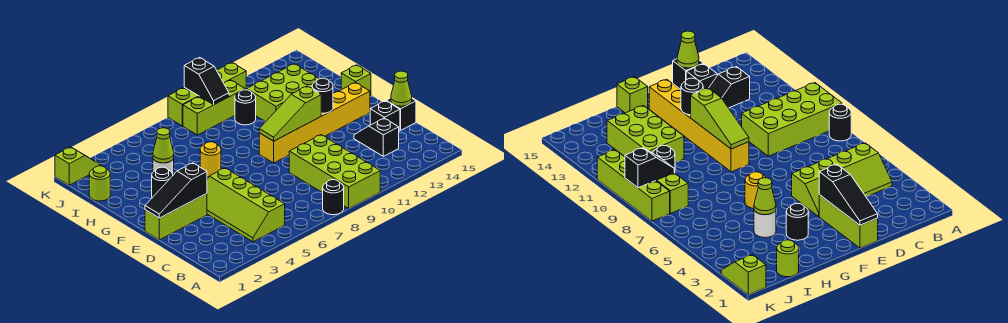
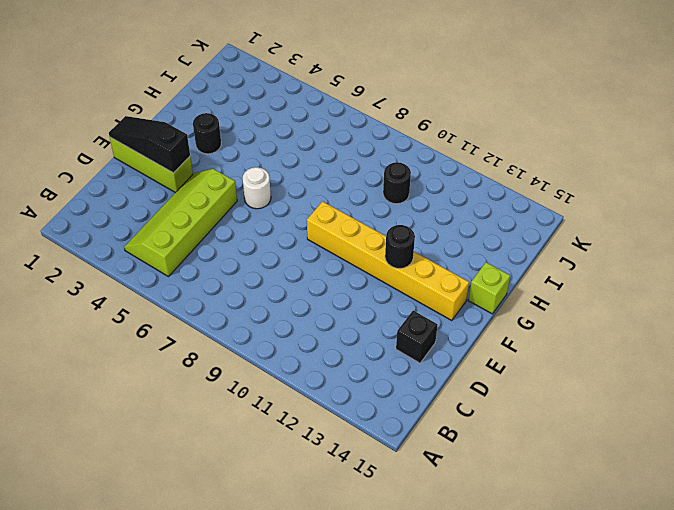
white 1x1 round brick [243,167,271,209] -> white 1x1 round brick moved to [153,159,174,175]
none -> black 1x1 round brick [323,180,344,215]
none -> lime 2x4 brick [289,135,380,209]
none -> black 1x2 slope [354,118,399,156]

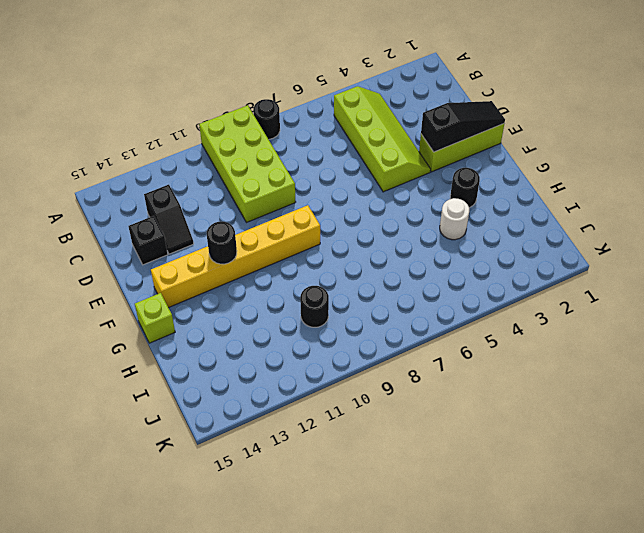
none -> black 1x1 brick [387,98,416,130]
none -> yellow 1x1 round brick [200,142,221,177]
none -> lime 2x3 brick [247,64,319,122]

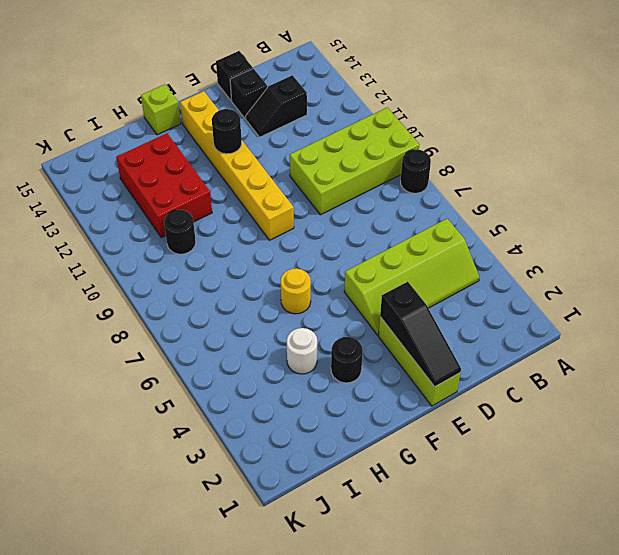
red 2x3 brick [116,133,212,238] -> lime 2x3 brick [247,64,319,122]
none -> lime 1x1 round brick [89,166,110,201]
none -> lime 1x3 brick [183,80,245,135]
none -> lime 1x2 slope [55,147,101,185]

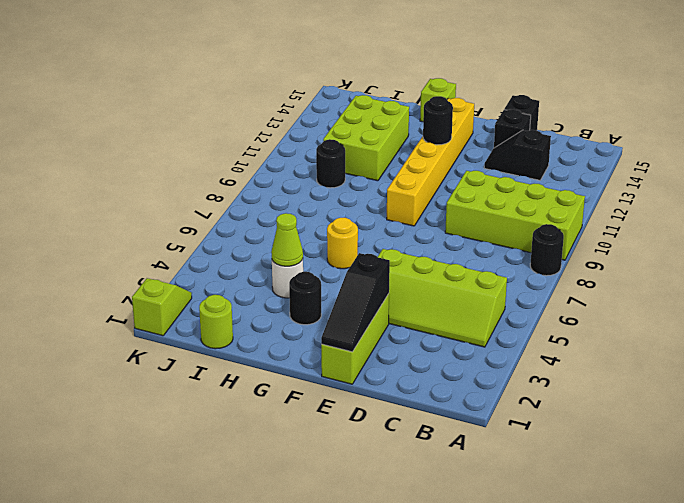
none -> lime 1x3 brick [183,80,245,135]
none -> lime 1x4 brick [168,63,246,126]
none -> lime 1x1 cone [391,71,412,106]

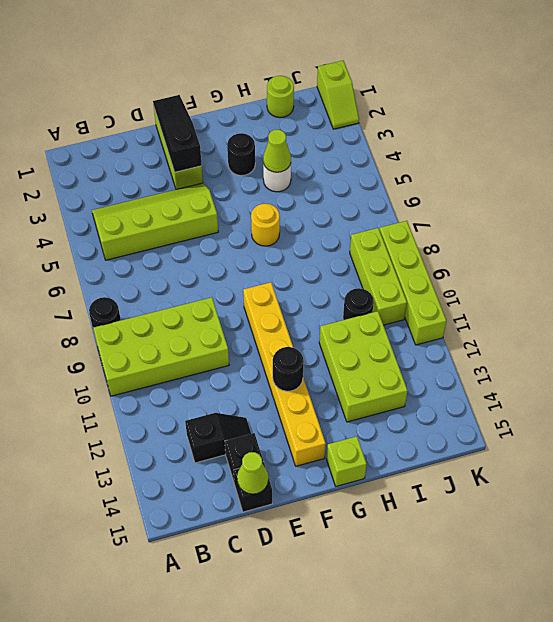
none -> lime 1x3 slope [259,86,321,141]
none -> black 1x2 slope [184,58,229,105]

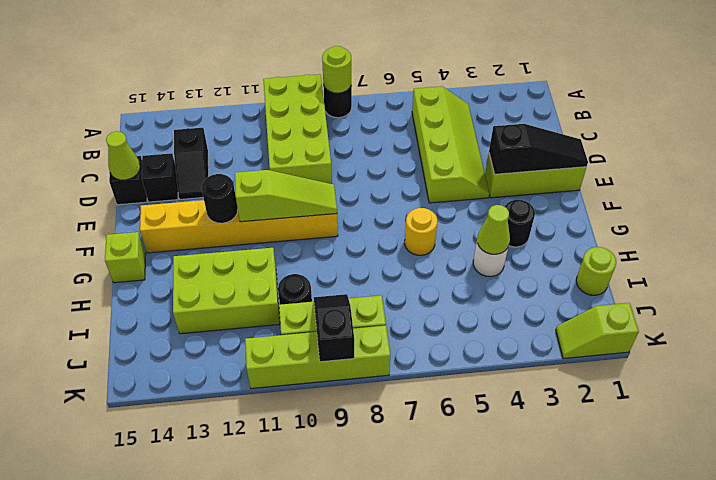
lime 1x1 round brick [322,46,351,93] -> none

